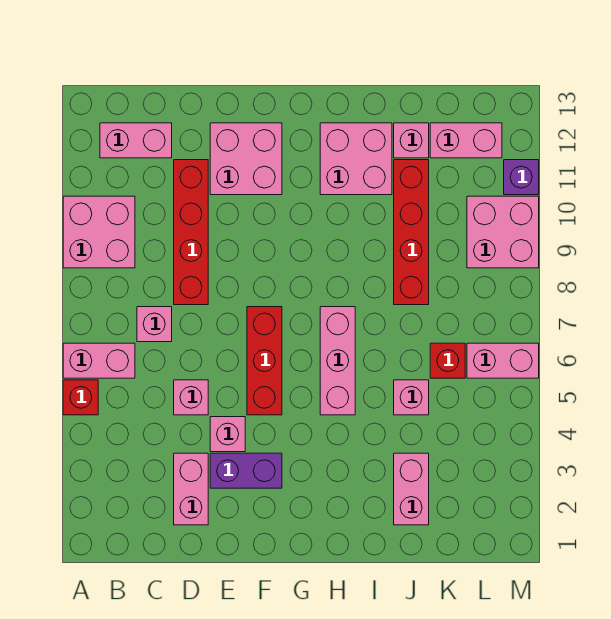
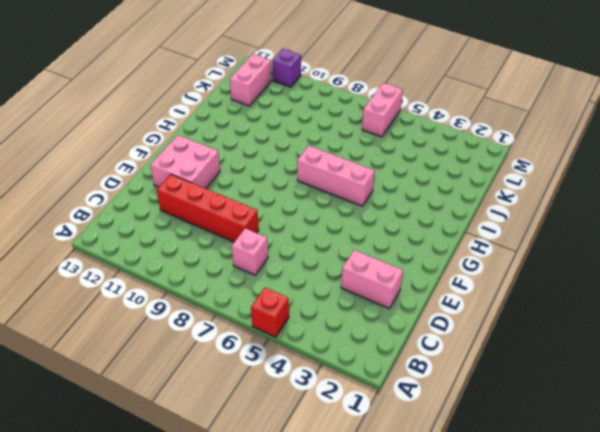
none -> pink 1x2 brick [63,343,135,378]
none -> pink 2x2 brick [63,196,135,268]
none -> pink 1x2 brick [100,123,172,158]

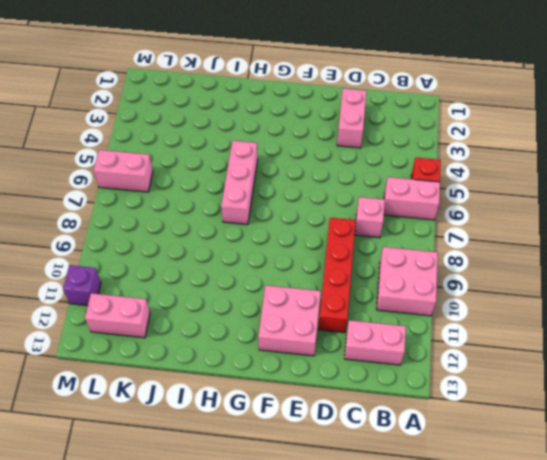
none -> pink 1x1 brick [174,380,208,415]
none -> purple 1x2 brick [210,453,282,488]
none -> pink 1x1 brick [210,417,245,452]

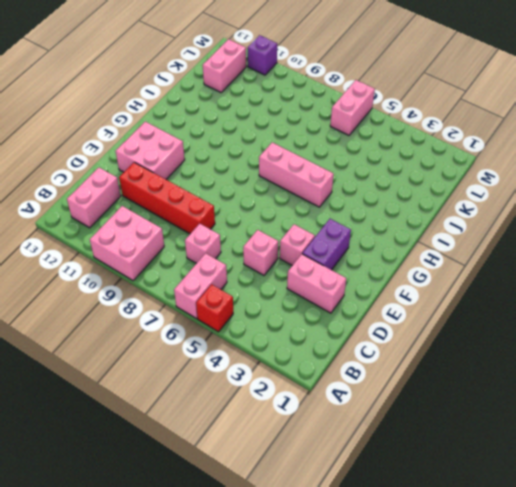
none -> red 1x3 brick [247,307,282,415]
none -> pink 2x2 brick [320,123,392,195]
none -> pink 1x2 brick [394,453,429,525]

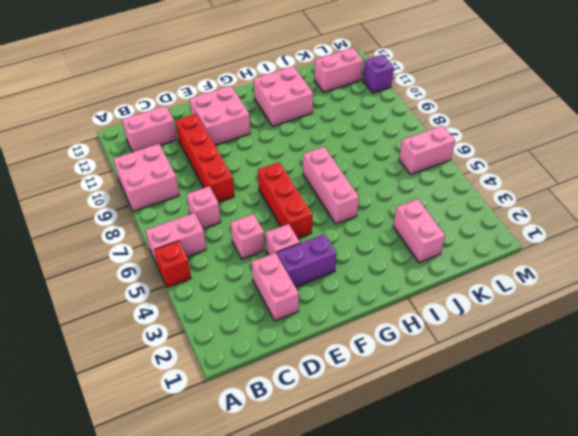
none -> pink 1x1 brick [394,380,429,415]
none -> red 1x4 brick [394,160,429,305]
none -> pink 1x1 brick [394,123,429,158]

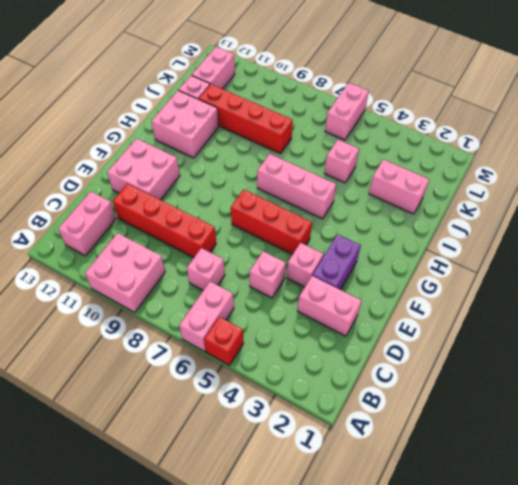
none -> red 1x1 brick [430,343,465,378]
none -> pink 2x2 brick [467,196,539,268]
none -> purple 1x1 brick [504,160,539,195]

